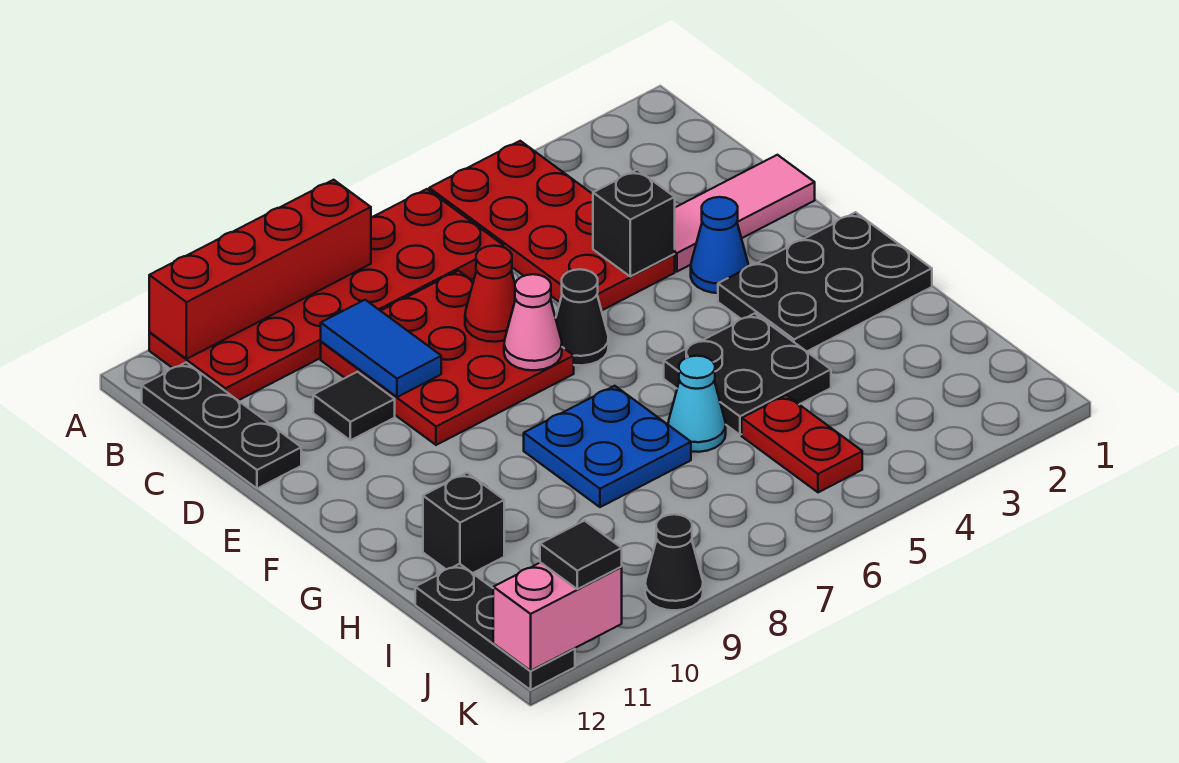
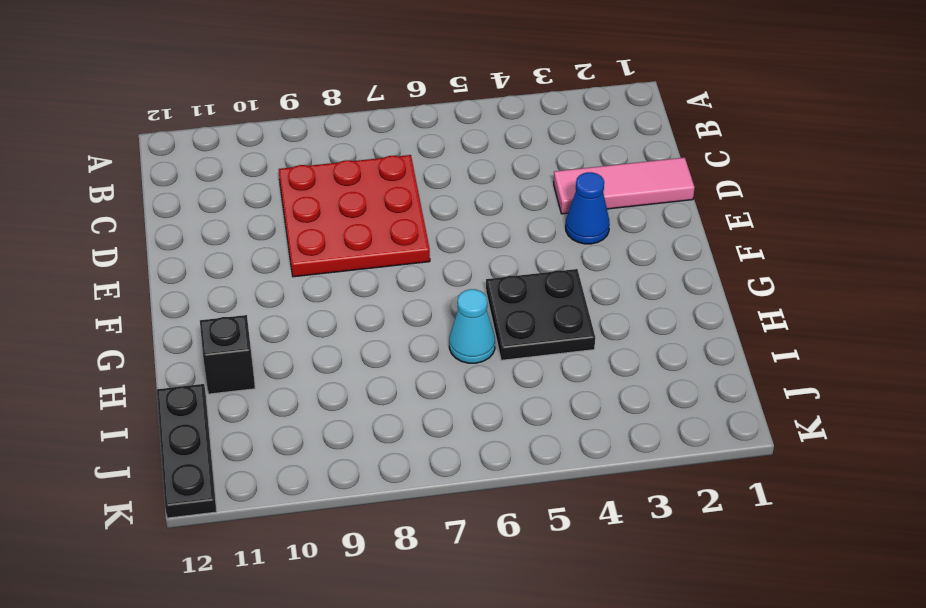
none -> red 2x4 plate [429,141,675,311]
none -> red 2x6 plate [149,189,503,400]
none -> black 1x3 plate [142,363,301,489]

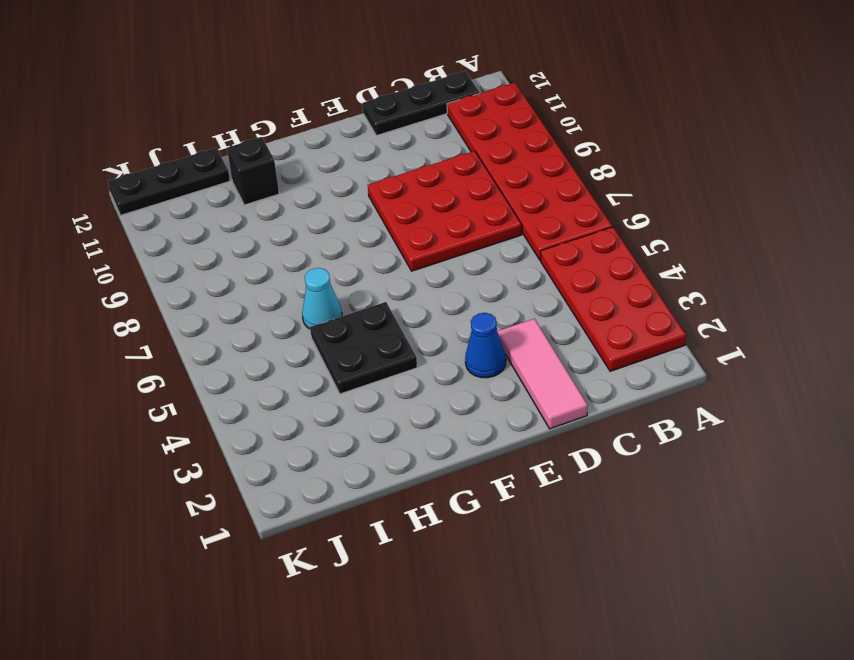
red 2x4 plate [541,227,686,371] -> red 2x4 plate turned to [429,141,675,311]
none -> black 1x1 tile [313,372,395,440]
none -> black 1x1 cone [556,269,609,366]
none -> black 2x3 plate [718,212,932,351]

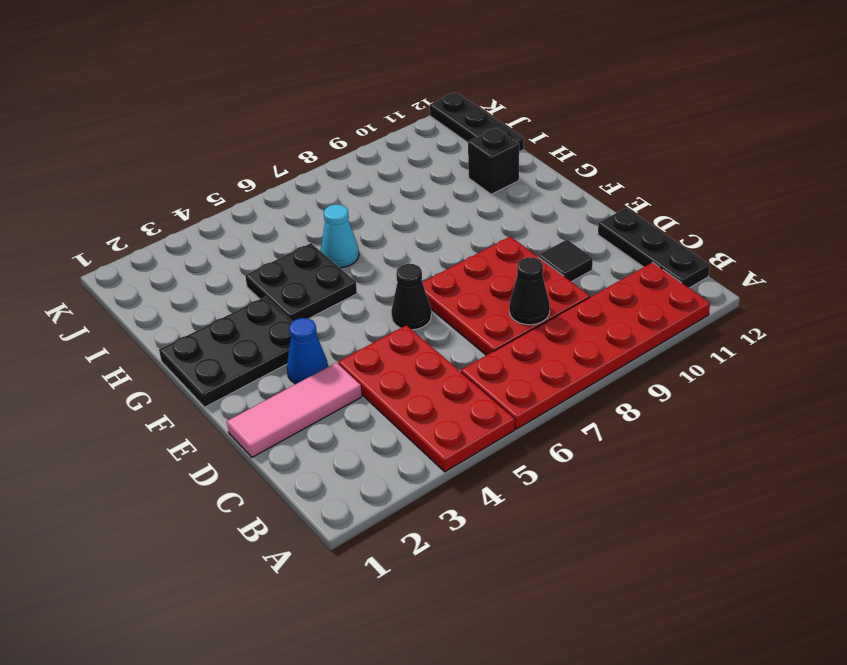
black 1x1 cone [509,257,550,325] -> black 1x1 cone moved to [645,514,703,610]
none -> blue 2x2 plate [524,386,691,507]
none -> red 1x2 plate [742,395,862,492]
none -> red 1x4 brick [149,180,371,359]

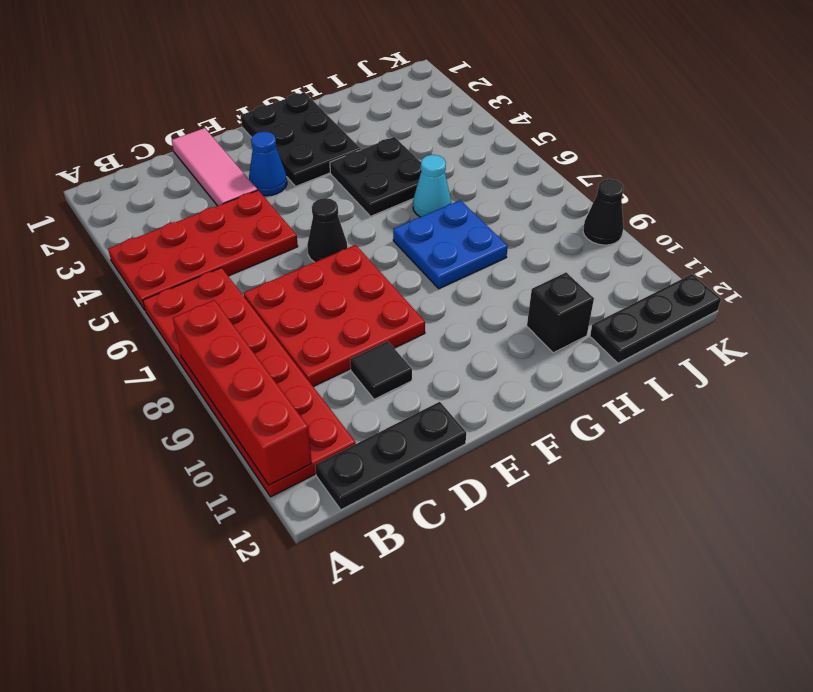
none -> red 1x2 plate [742,395,862,492]
none -> blue 1x2 tile [321,300,441,397]
none -> black 1x1 brick [593,170,675,276]

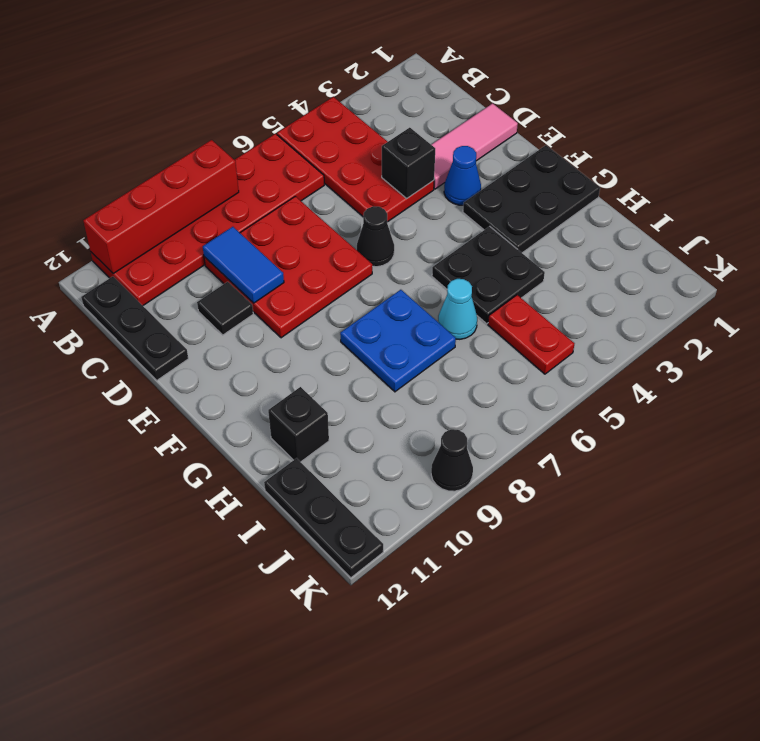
none -> red 1x1 cone [465,246,515,342]
none -> pink 1x1 cone [504,274,562,370]
none -> pink 1x2 brick [493,562,622,671]

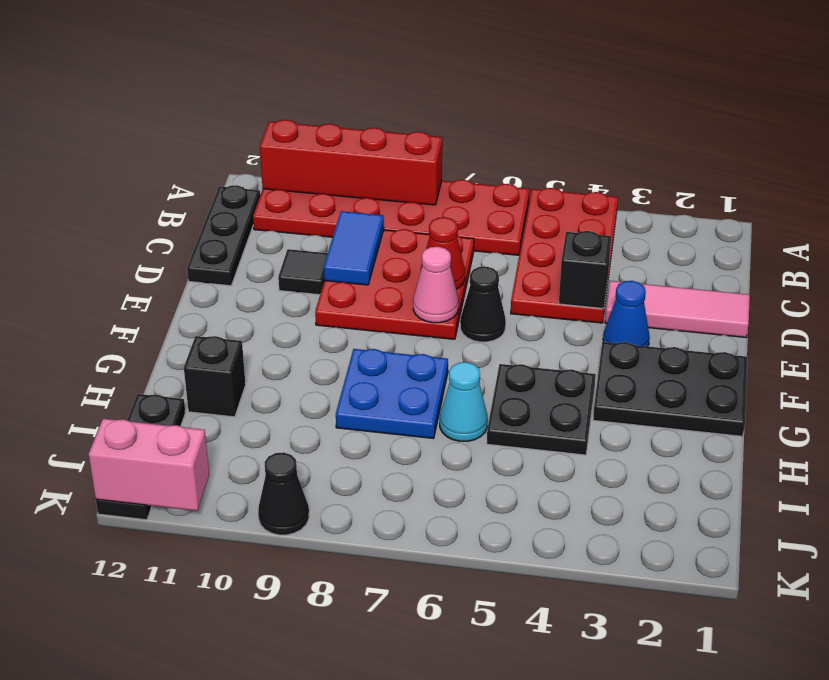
none -> red 1x2 plate [742,395,862,492]
none -> black 1x1 tile [540,521,622,589]

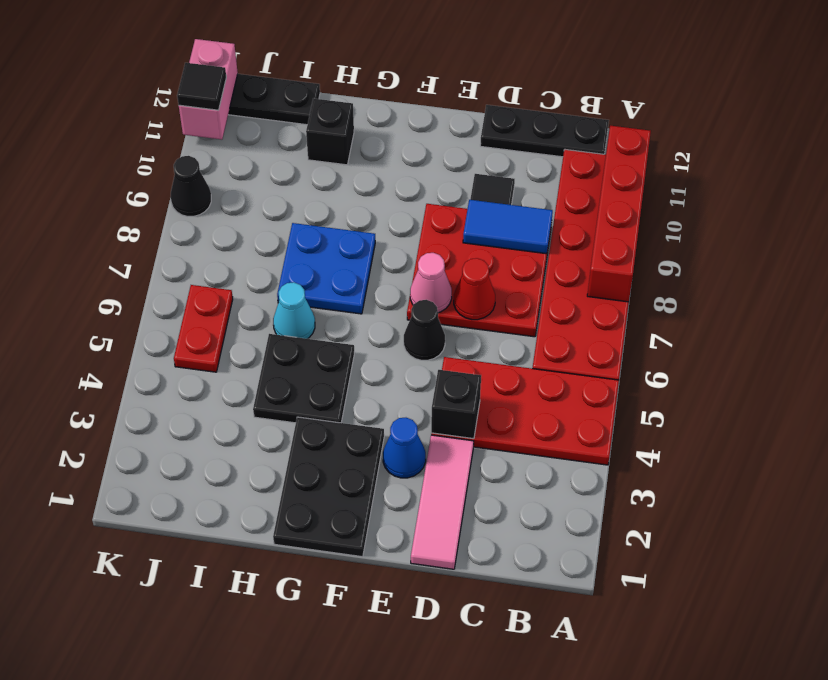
red 1x2 plate [174,285,233,372] -> red 1x2 plate turned to [742,395,862,492]

